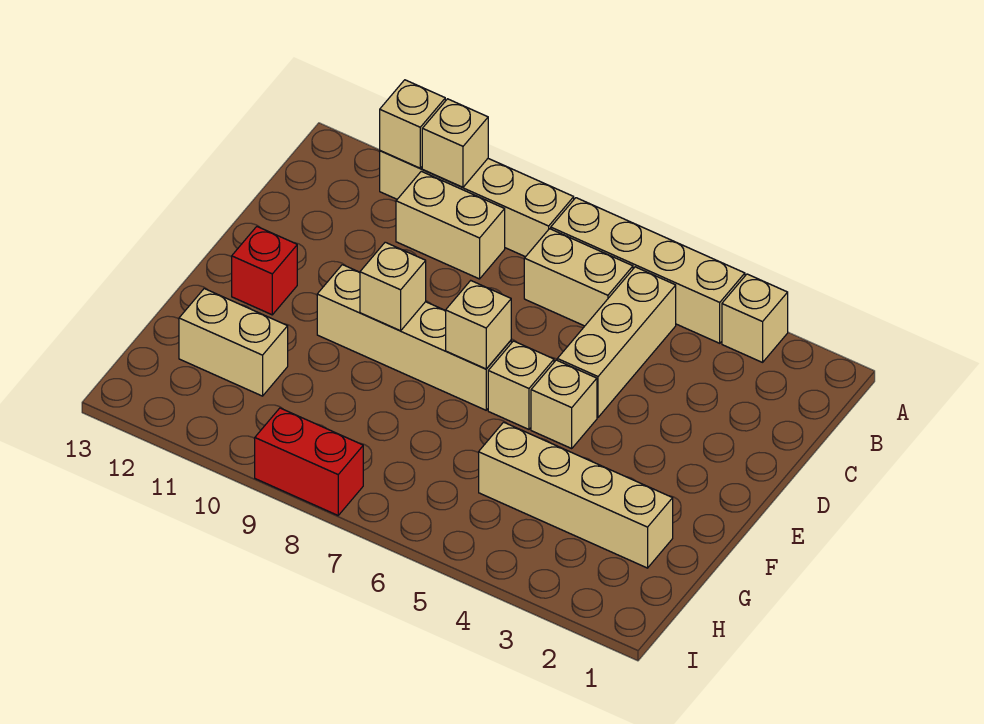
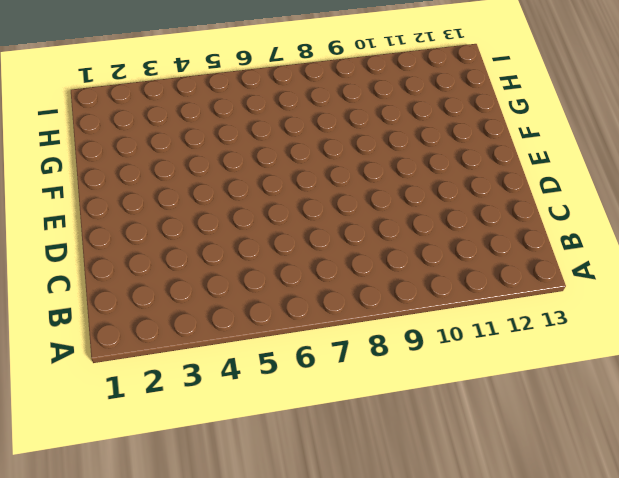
none -> tan 1x1 brick [722,274,788,362]
none -> tan 1x4 brick [551,198,745,343]
none -> tan 1x4 brick [380,151,574,257]

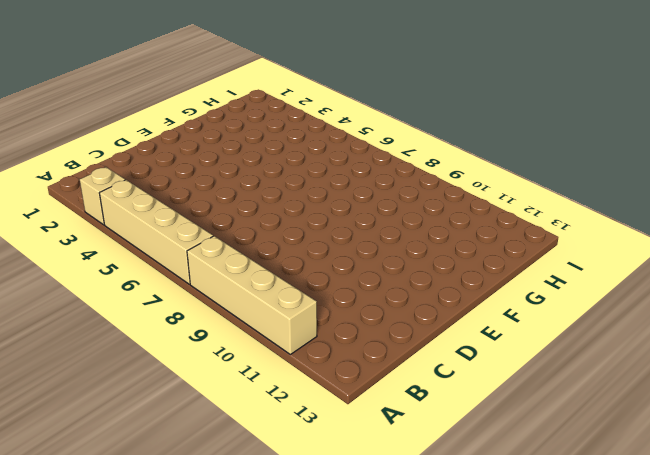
none -> tan 1x3 brick [557,267,676,417]
none -> tan 1x2 brick [524,229,633,326]
none -> tan 1x2 brick [396,171,505,279]

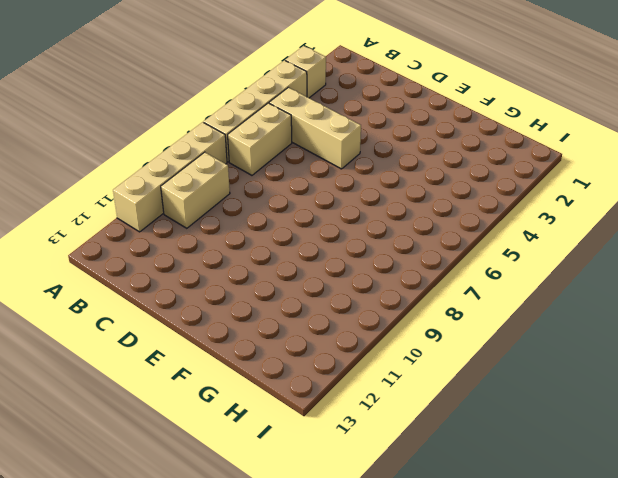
none -> tan 1x1 brick [531,360,597,448]
none -> tan 1x1 brick [488,341,554,429]
none -> tan 1x4 brick [317,265,511,410]

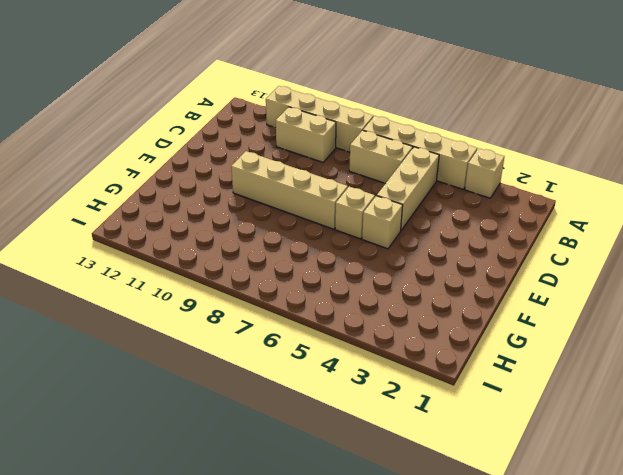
none -> red 1x1 brick [232,227,297,315]
none -> tan 1x4 brick [479,422,673,568]
none -> tan 1x2 brick [179,289,288,396]

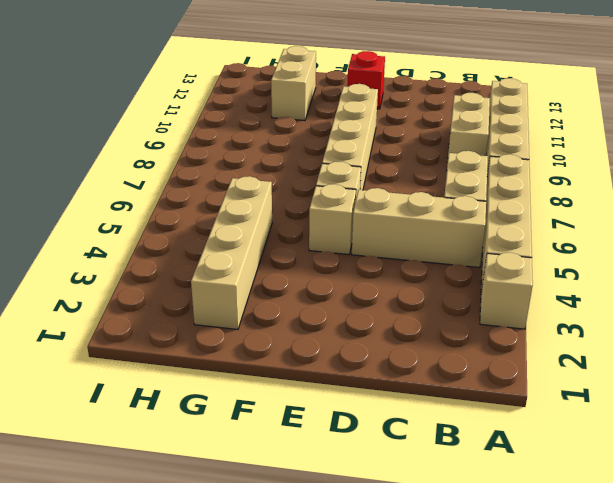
none -> red 1x2 brick [255,408,363,515]
none -> tan 1x1 brick [422,99,488,187]
none -> tan 1x1 brick [380,80,445,168]

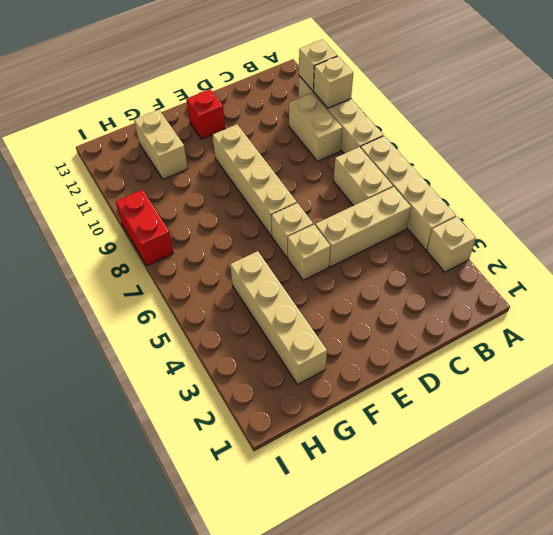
none -> tan 1x1 brick [446,281,511,369]
none -> tan 1x1 brick [360,242,426,331]

